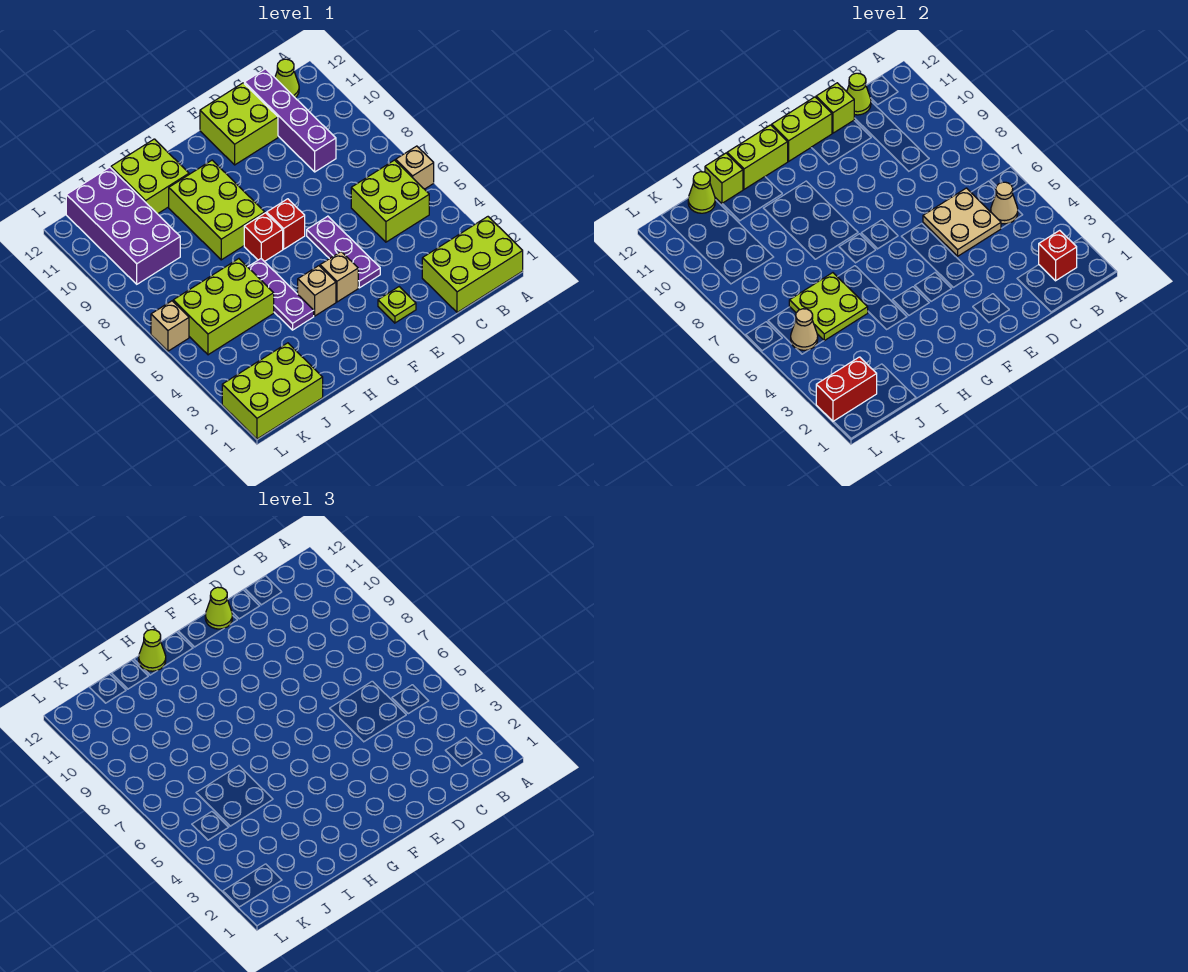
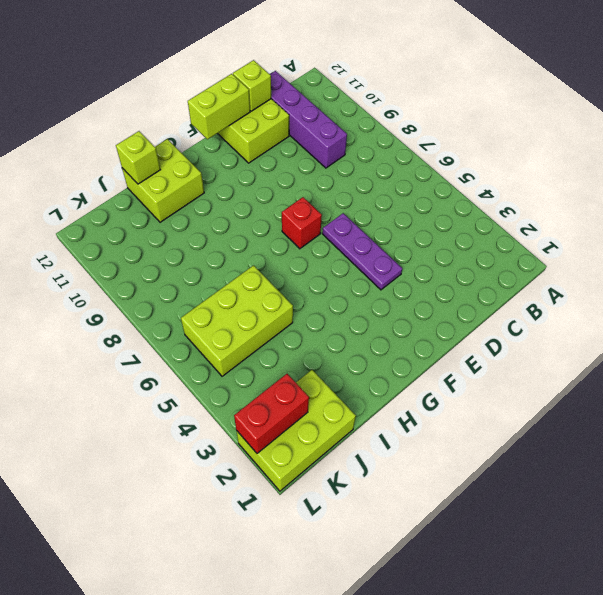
none -> lime 2x3 brick [422,217,523,313]
none -> tan 1x1 brick [396,146,434,189]
none -> lime 2x2 brick [351,160,429,242]
none -> lime 1x1 cone [275,59,299,98]

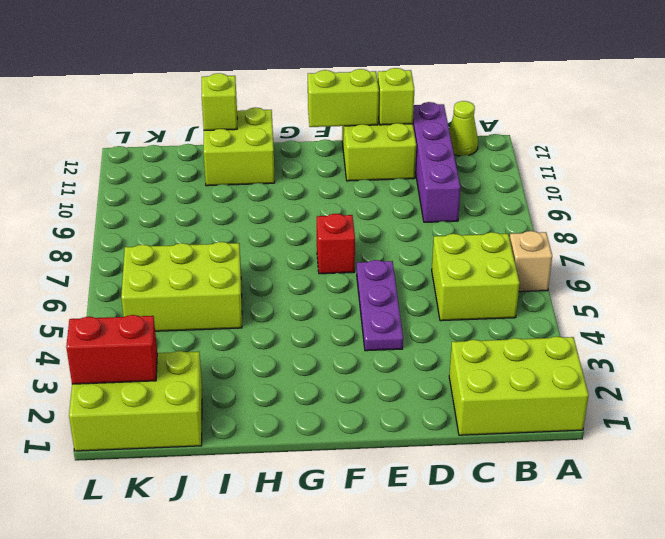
none -> lime 1x1 plate [378,287,416,323]
none -> tan 1x1 brick [320,252,358,302]
none -> tan 1x1 brick [298,266,336,316]
none -> red 1x1 brick [244,213,283,262]

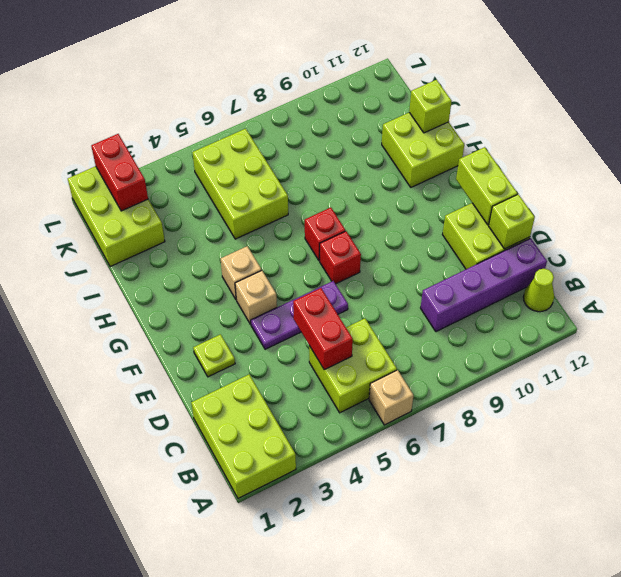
red 1x2 brick [293,288,353,370] -> tan 2x2 plate [923,188,1001,256]
none -> lime 2x3 brick [169,160,265,260]
none -> purple 1x3 plate [248,259,314,330]
none -> purple 2x4 brick [66,167,180,284]
none -> tan 1x1 brick [151,301,189,351]

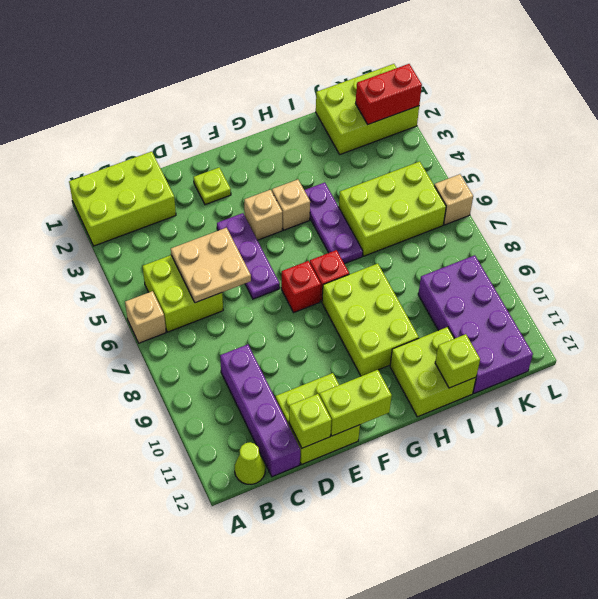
none -> red 1x1 brick [1039,230,1077,281]
none -> tan 1x1 cone [991,182,1018,224]
none -> lime 1x1 cone [847,73,871,115]
none -> lime 1x2 brick [727,125,788,189]

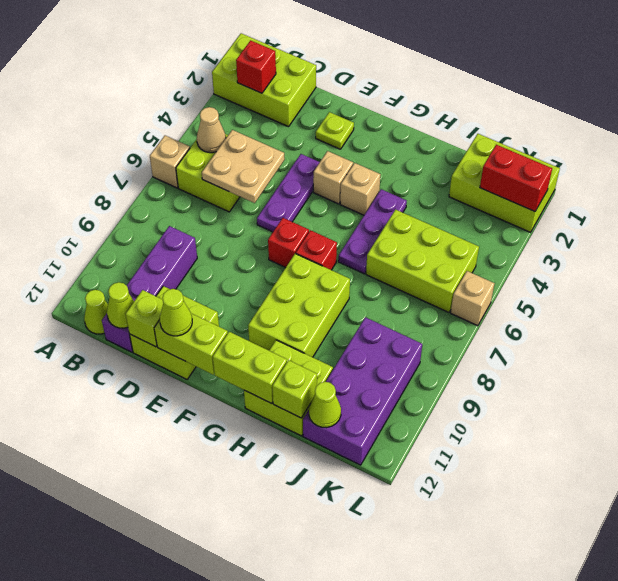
none -> lime 2x2 plate [789,273,868,341]
none -> tan 1x1 cone [791,309,818,350]
none -> lime 1x1 cone [139,630,166,671]

